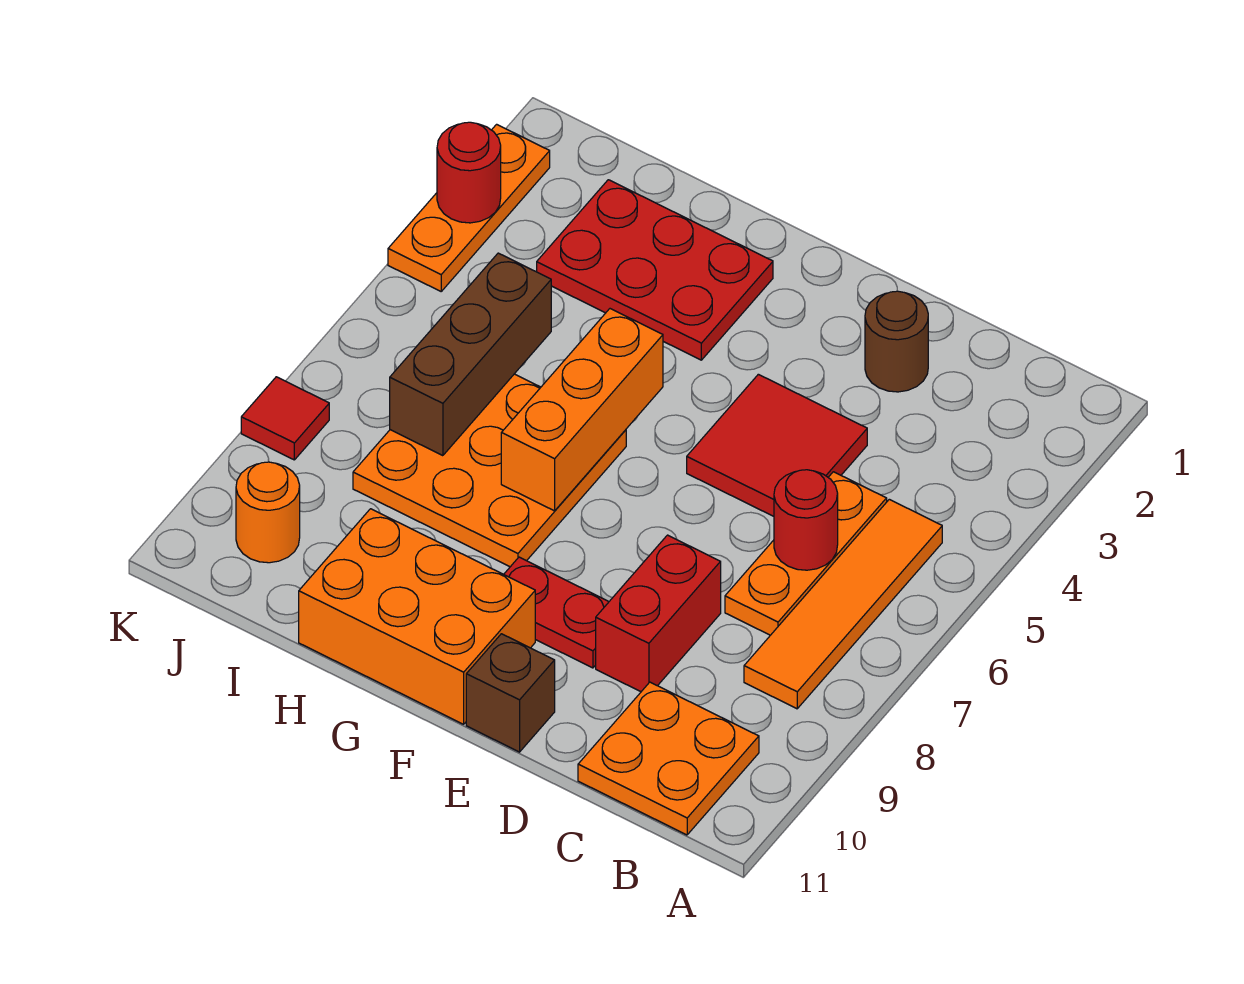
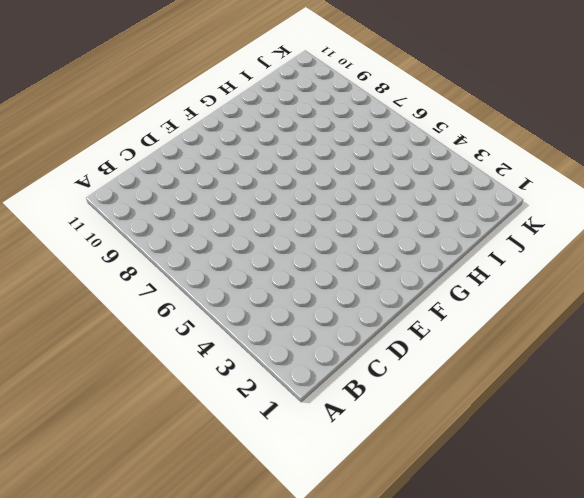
none -> orange 1x4 tile [744,499,942,709]
none -> orange 2x2 plate [578,682,759,835]
none -> orange 1x3 plate [725,472,887,635]

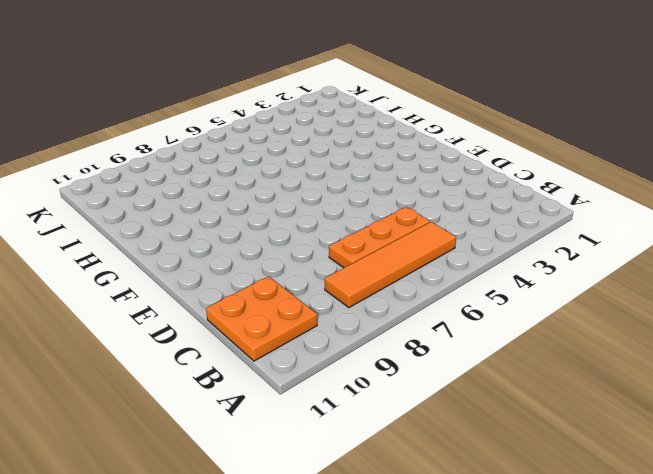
none -> brown 1x1 round brick [865,291,928,392]
none -> red 2x2 tile [687,374,867,516]
none -> red 1x2 brick [596,535,721,692]

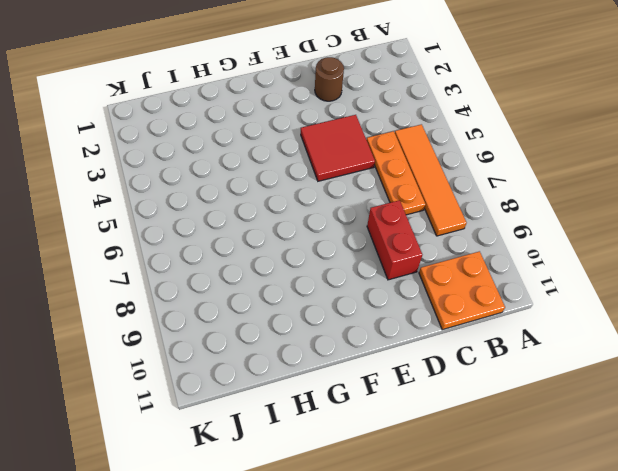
none -> red 1x2 plate [504,557,609,668]
none -> brown 1x1 brick [466,634,555,752]
none -> orange 2x3 brick [299,509,535,724]

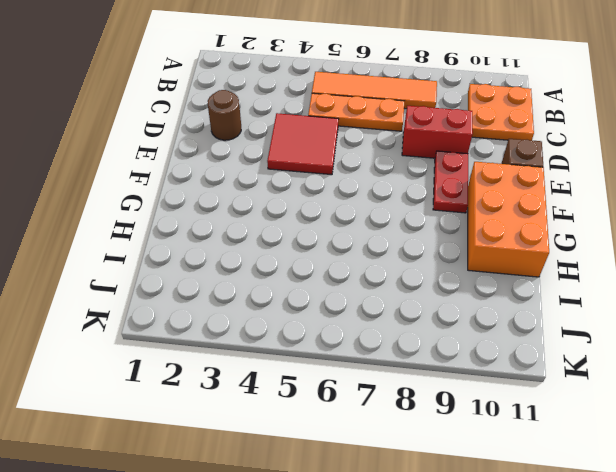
none -> red 2x3 plate [537,180,773,360]
none -> orange 3x3 plate [353,374,626,567]
none -> orange 1x1 round brick [236,462,300,563]

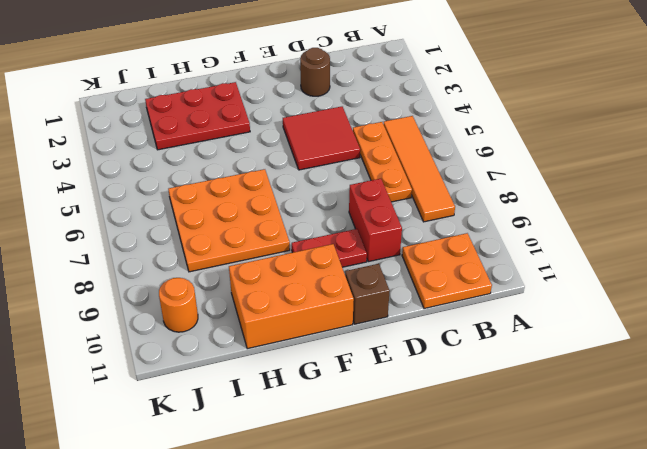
none -> orange 1x3 plate [388,124,550,291]
none -> red 1x1 tile [241,377,329,460]
none -> red 1x1 round brick [774,470,838,570]

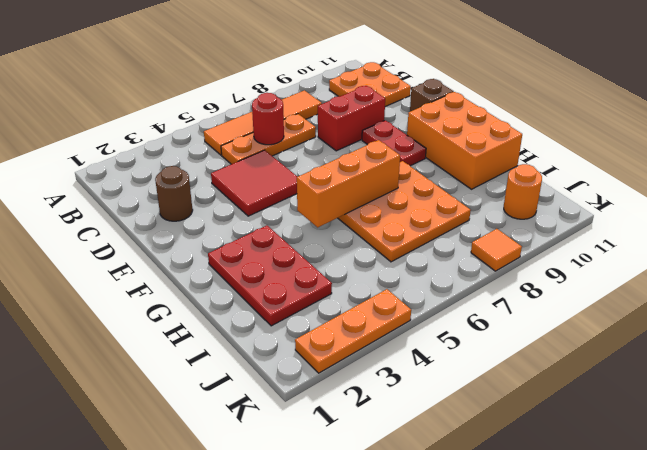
orange 1x1 tile [471,229,522,271] -> red 1x1 tile [241,377,329,460]
none -> brown 1x3 brick [390,253,551,456]
none -> red 1x1 round brick [437,122,501,223]

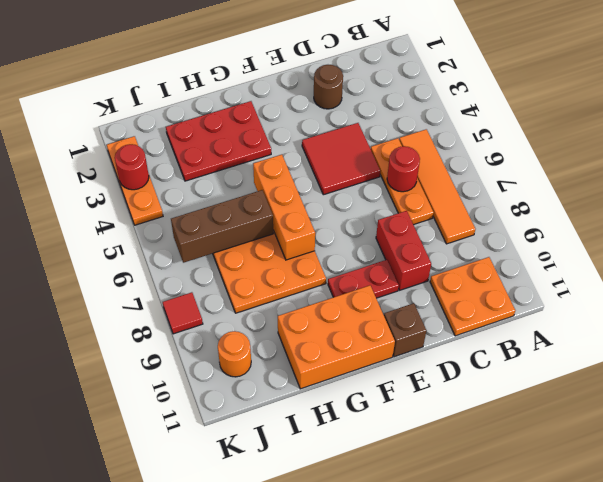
brown 1x3 brick [171,190,273,263] -> brown 1x3 brick turned to [390,253,551,456]

